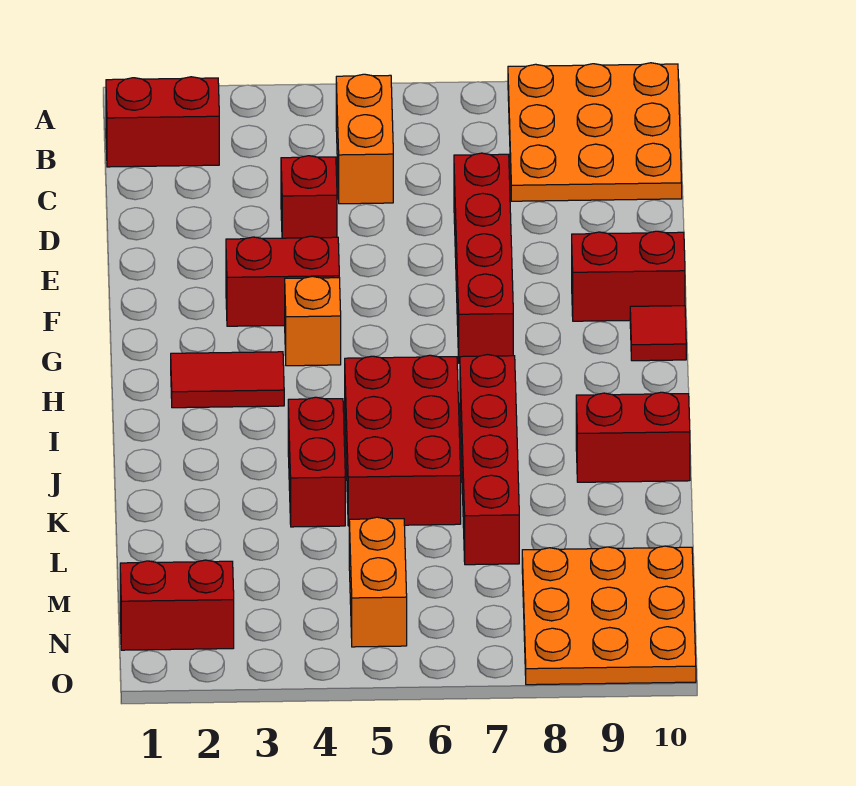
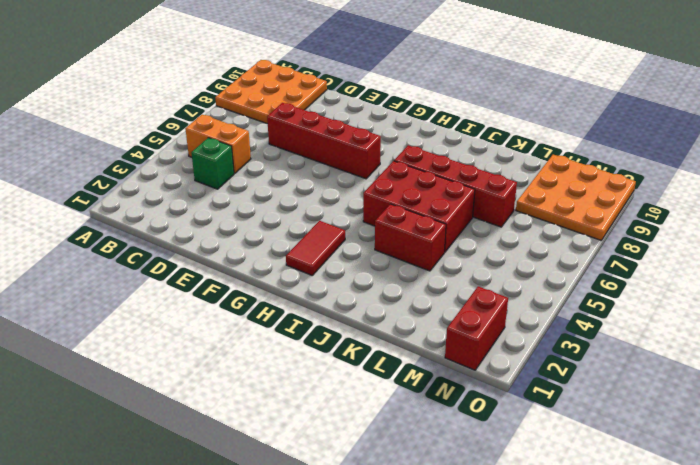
green 1x1 brick [191,138,234,189] -> none
none -> red 1x2 brick [106,77,219,167]
none -> red 1x1 brick [281,156,337,238]
none -> red 1x2 brick [226,236,339,326]

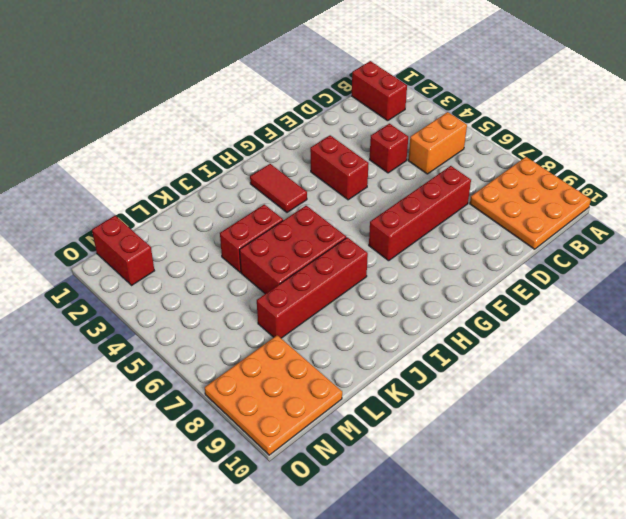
none -> red 1x2 brick [572,231,685,321]
none -> orange 1x1 brick [285,276,341,366]
none -> red 1x1 tile [630,306,686,361]

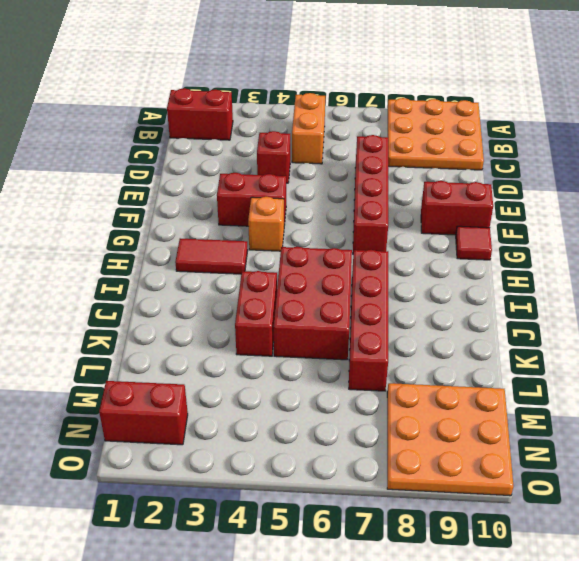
none -> red 1x2 brick [576,392,690,482]
none -> orange 1x2 brick [349,517,407,647]

